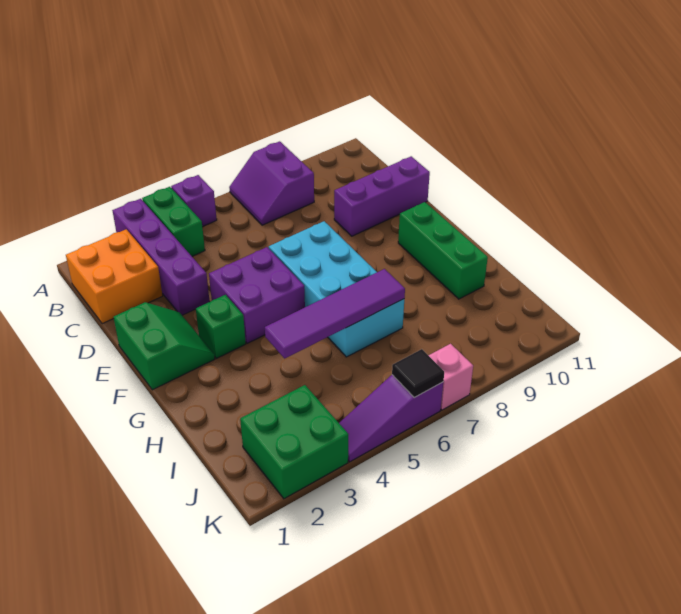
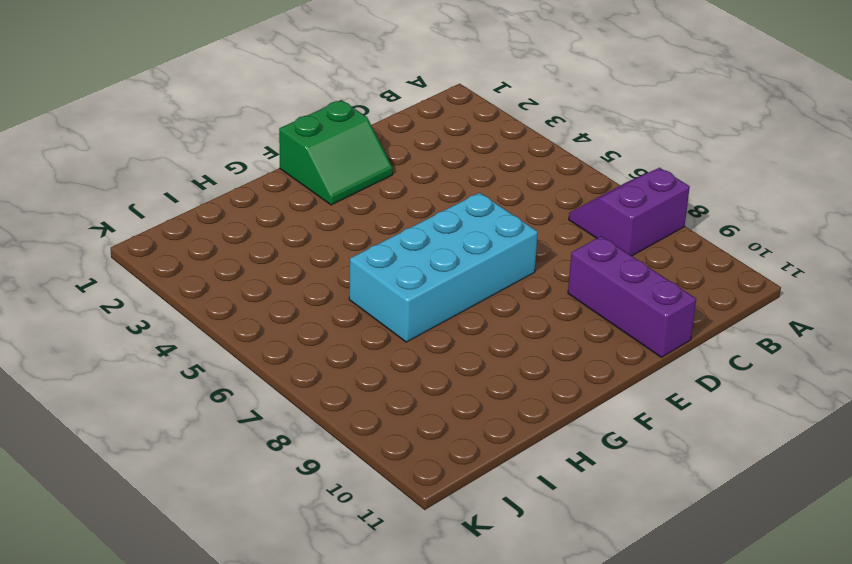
none -> purple 1x4 brick [112,199,210,315]
none -> green 1x2 brick [142,187,205,256]
none -> purple 1x1 brick [171,175,217,227]

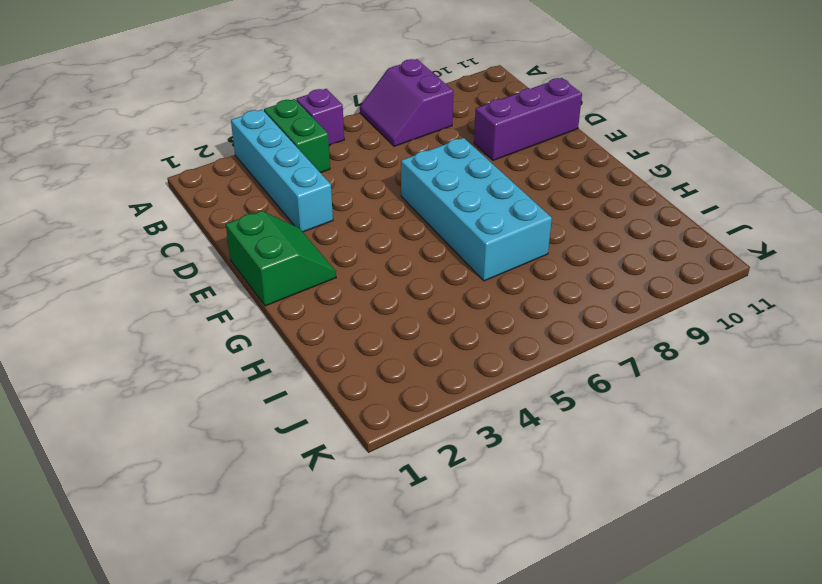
cyan 1x4 brick [231,110,333,232] -> purple 1x4 brick [112,199,210,315]
none -> orange 2x2 brick [66,229,163,324]
none -> purple 2x2 brick [209,247,305,343]
none -> green 1x1 brick [196,295,246,358]

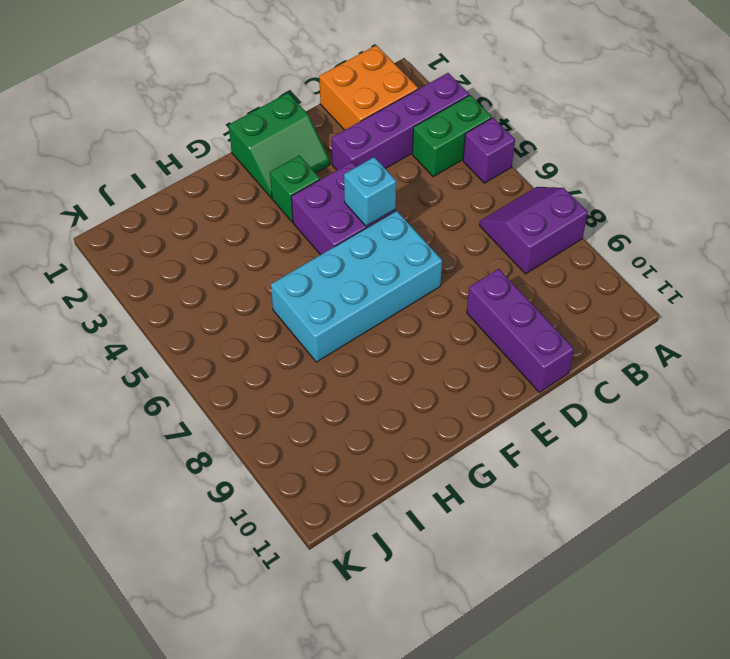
cyan 1x1 brick [344,157,396,226] -> none
none -> green 1x3 brick [398,202,488,299]
none -> green 2x2 brick [240,385,348,499]
none -> purple 1x3 slope [339,375,443,462]

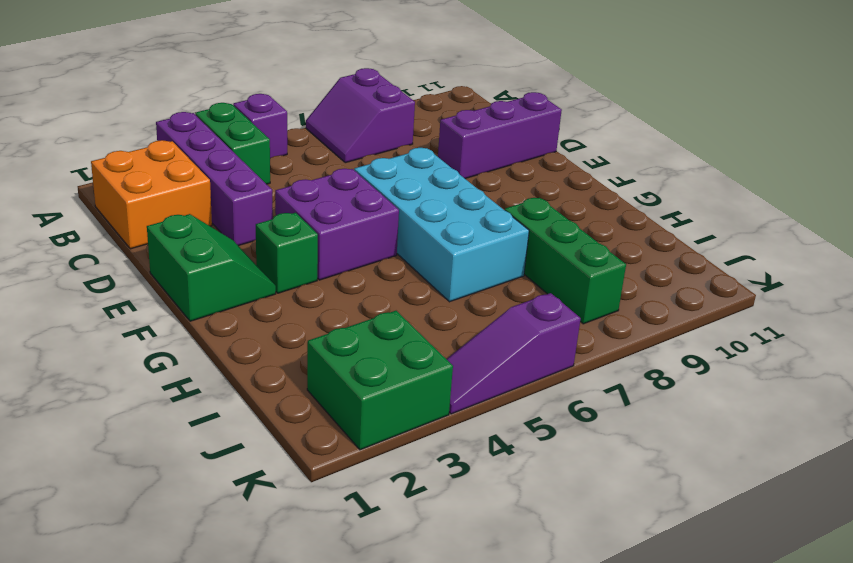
green 1x3 brick [505,198,626,324] -> green 1x3 brick moved to [398,202,488,299]
none -> pink 1x1 brick [428,344,473,410]
none -> purple 1x4 tile [265,269,405,359]
none -> black 1x1 tile [392,349,444,398]

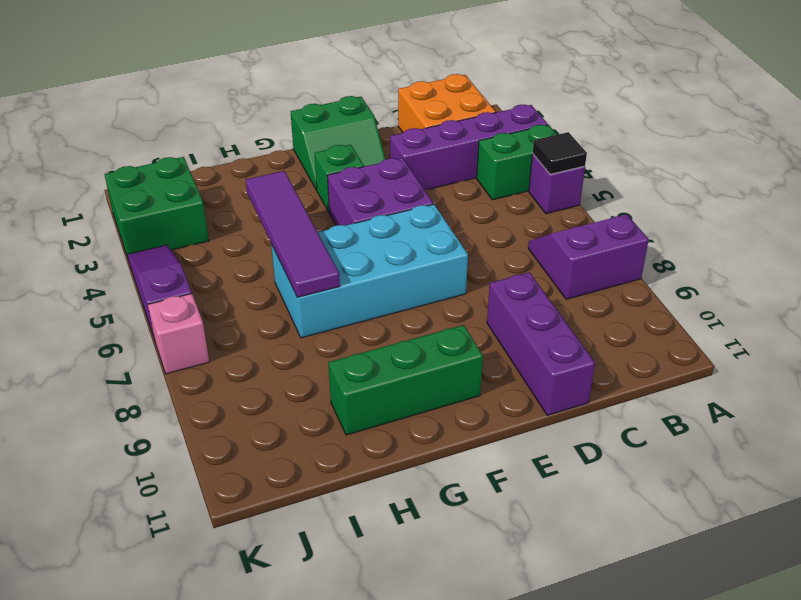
black 1x1 tile [533,132,587,174] -> black 1x1 tile moved to [392,349,444,398]

